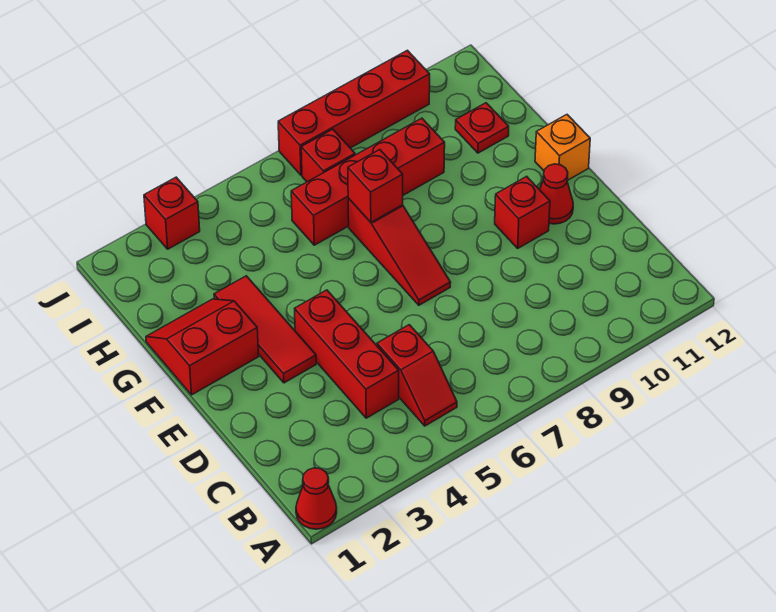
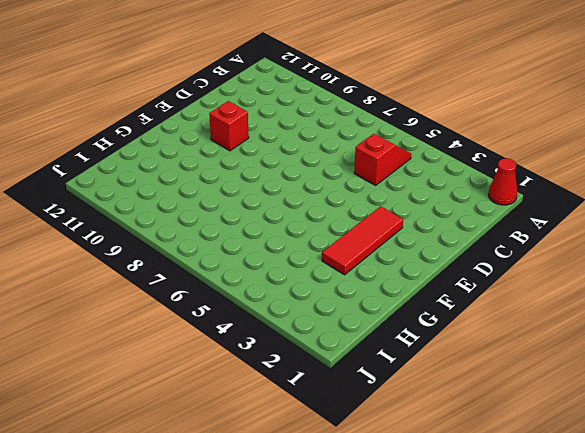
none -> red 1x3 brick [295,290,399,418]
none -> red 1x3 slope [348,198,451,305]
none -> red 1x1 cone [540,164,573,224]

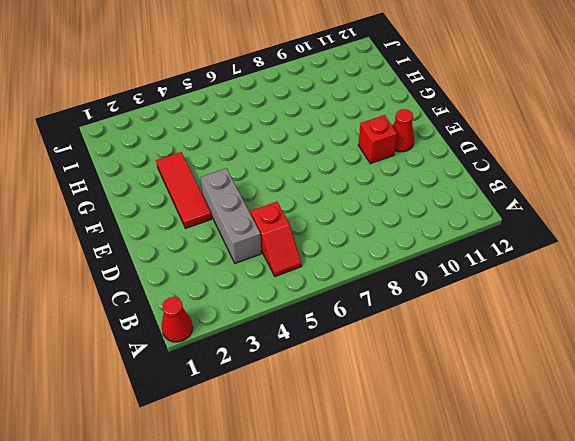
grey 1x3 brick [200,168,261,263] -> red 1x3 brick [295,290,399,418]
none -> red 1x3 slope [348,198,451,305]
none -> red 2x2 slope [146,299,259,395]
none -> orange 1x1 brick [535,115,590,181]

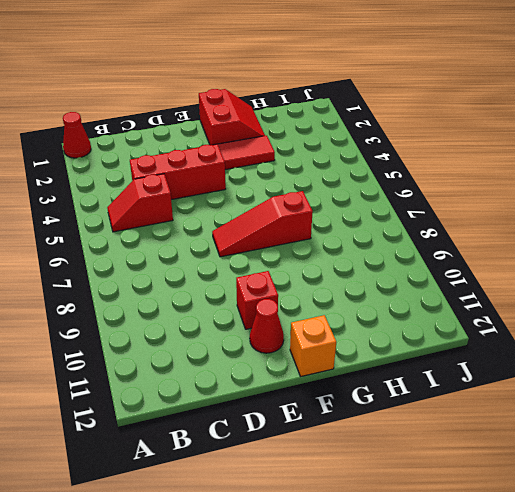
none -> red 1x4 brick [291,118,445,245]
none -> red 1x1 plate [455,103,509,153]
none -> red 1x1 brick [301,129,355,182]

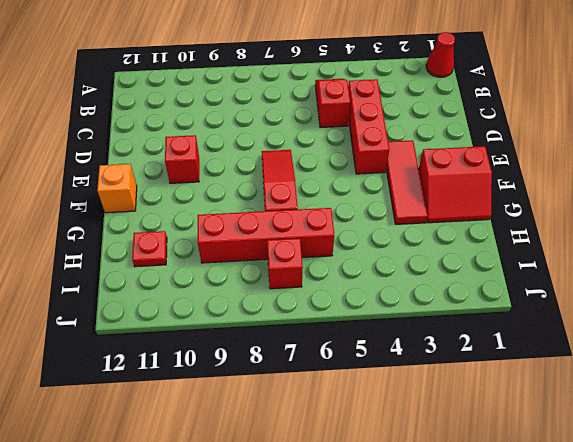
none -> red 1x1 cone [540,164,573,224]
none -> red 1x1 brick [144,177,200,249]
none -> red 1x4 brick [278,50,430,175]

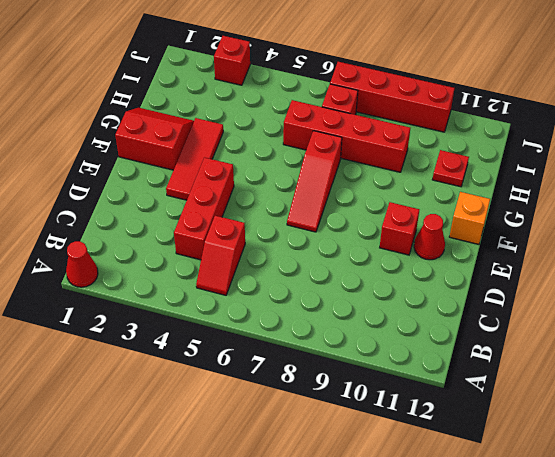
none -> red 1x1 brick [348,150,403,222]

